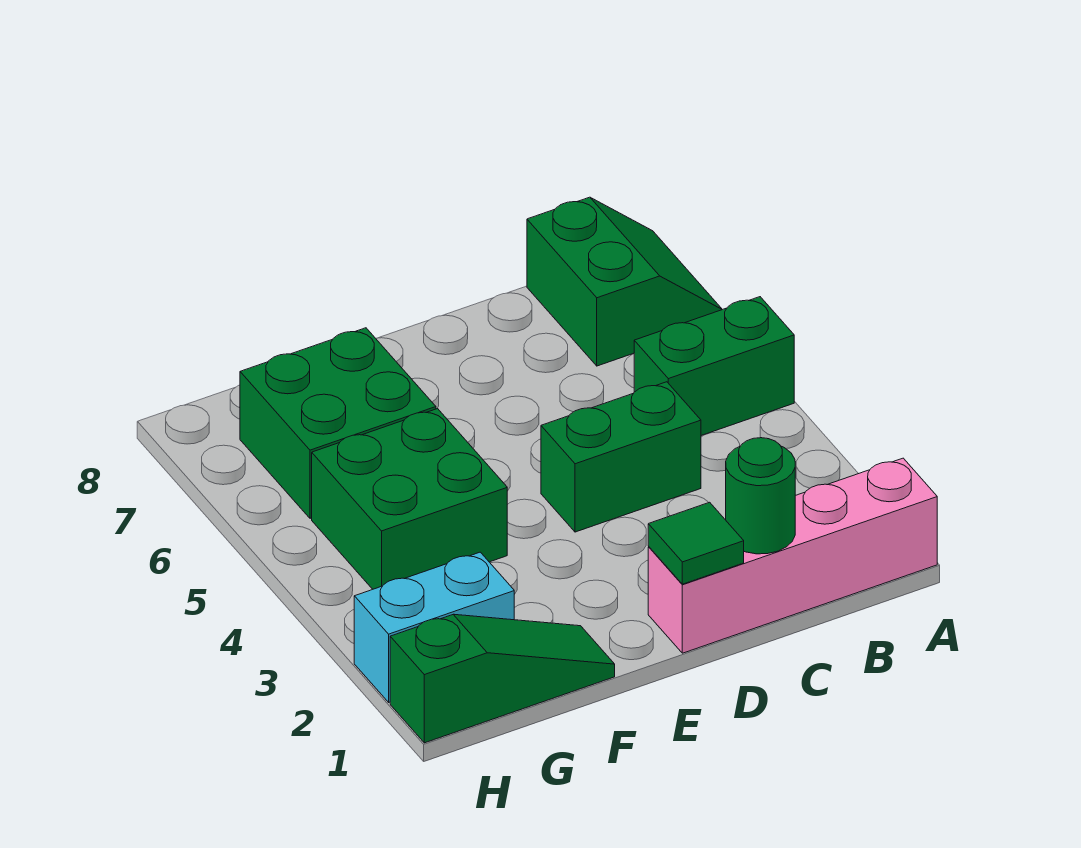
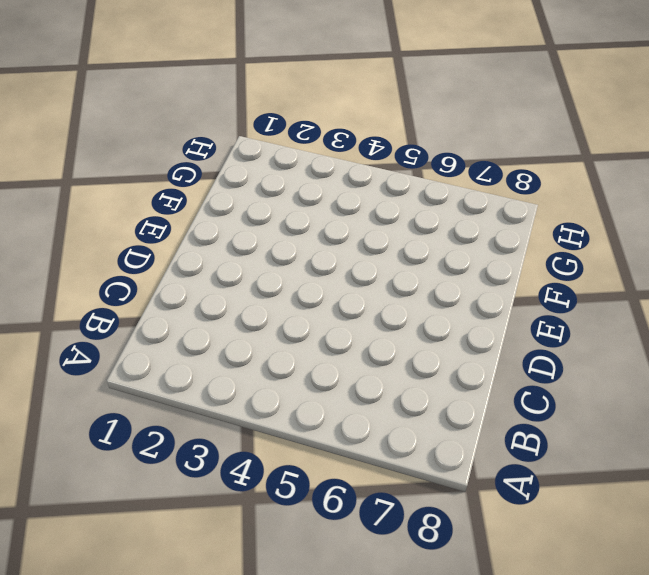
none -> pink 1x4 brick [648,458,937,653]
none -> green 1x2 brick [634,297,794,436]

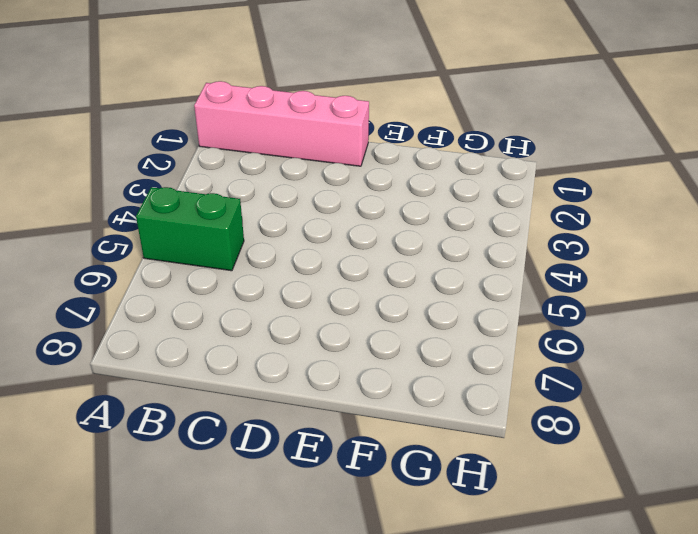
none -> green 2x2 slope [527,197,722,366]
none -> green 1x2 brick [541,382,701,532]

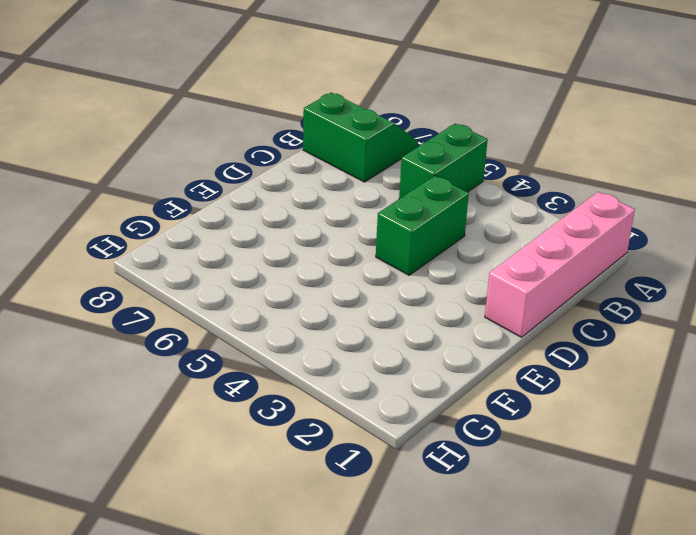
none -> green 1x3 slope [390,614,615,743]
none -> green 2x2 brick [312,409,507,589]

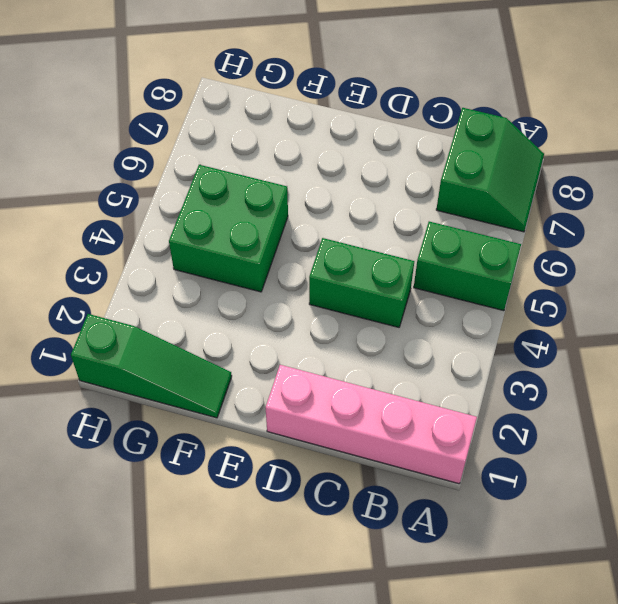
none -> green 2x2 brick [240,328,436,518]
none -> cyan 1x2 brick [354,552,514,702]

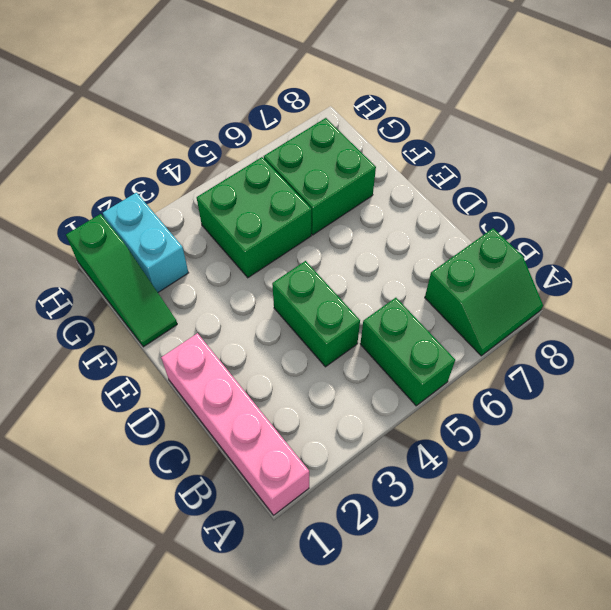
none -> green 1x1 round brick [726,438,795,554]
none -> green 1x1 tile [648,502,744,584]

